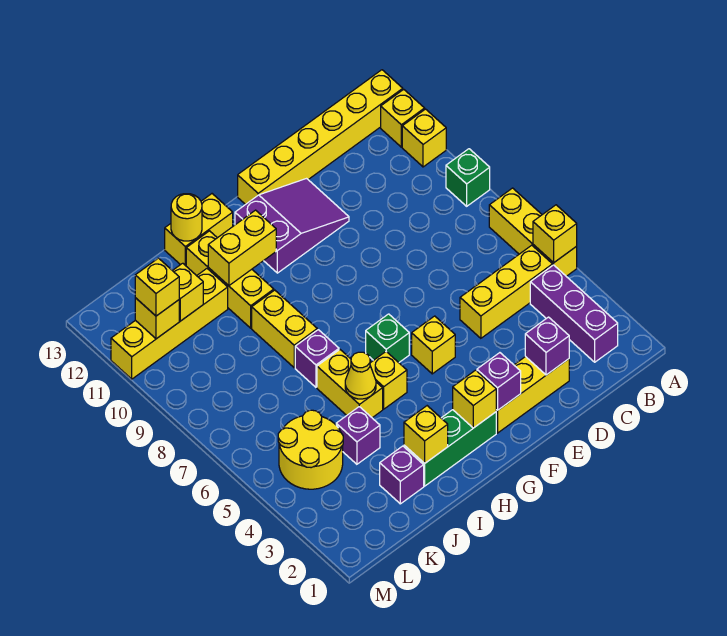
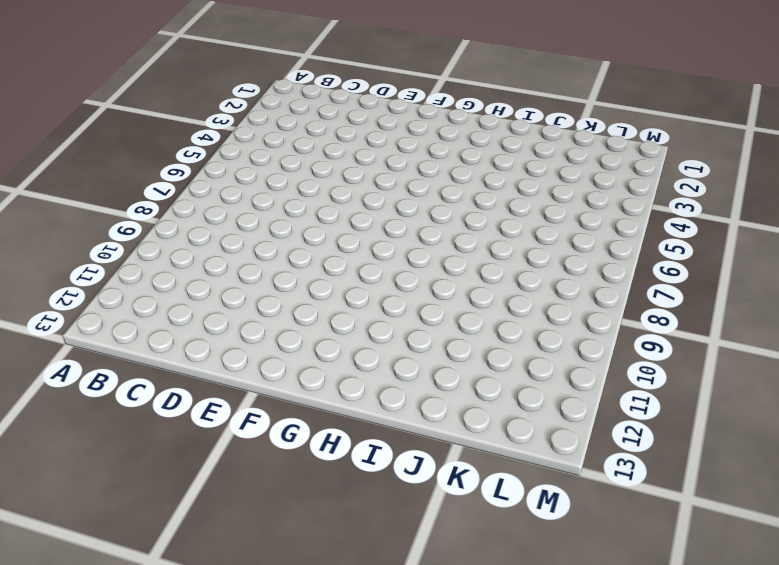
none -> yellow 1x3 brick [489,188,577,276]
none -> green 1x1 brick [446,149,490,206]
none -> yellow 1x1 brick [402,109,446,167]
none -> yellow 1x1 brick [381,89,425,147]

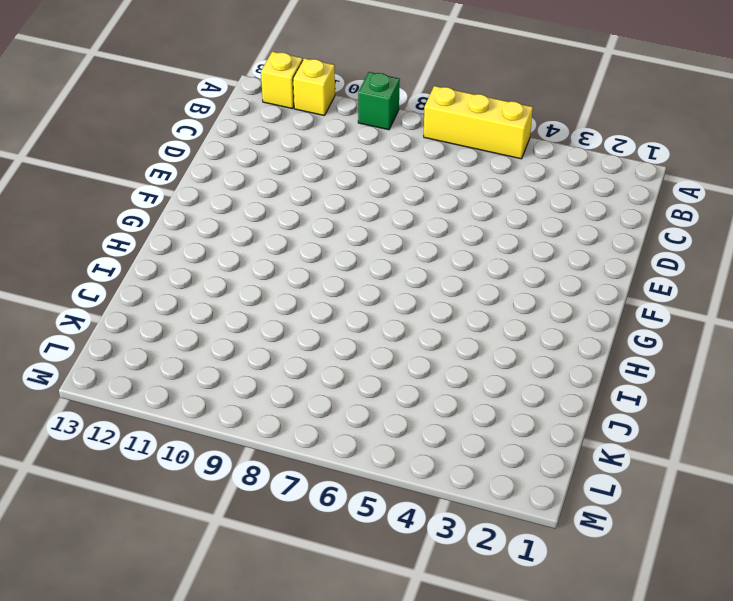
none -> yellow 1x6 brick [238,70,403,205]
none -> purple 1x3 brick [530,265,618,362]
none -> yellow 1x3 brick [460,245,553,338]
none -> yellow 1x3 brick [496,357,569,433]

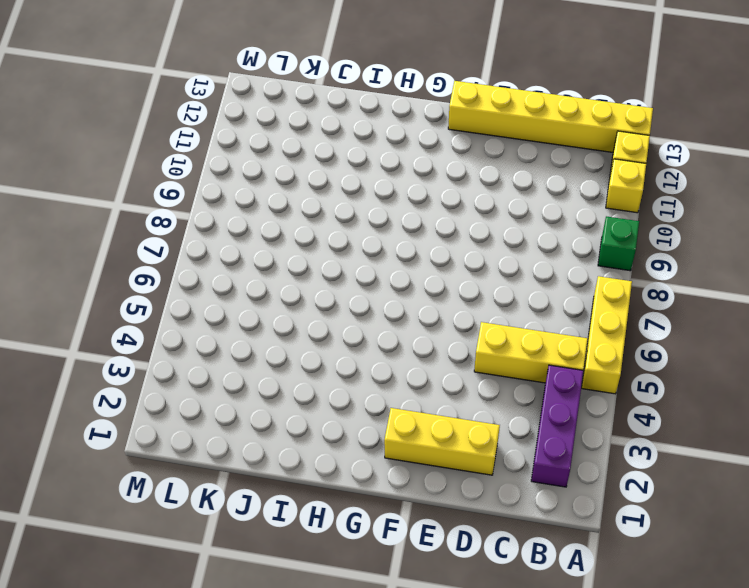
none -> purple 2x3 slope [235,179,349,273]
none -> yellow 1x1 brick [412,316,455,374]
none -> green 1x3 brick [404,410,496,486]
none -> green 1x1 brick [366,314,409,363]

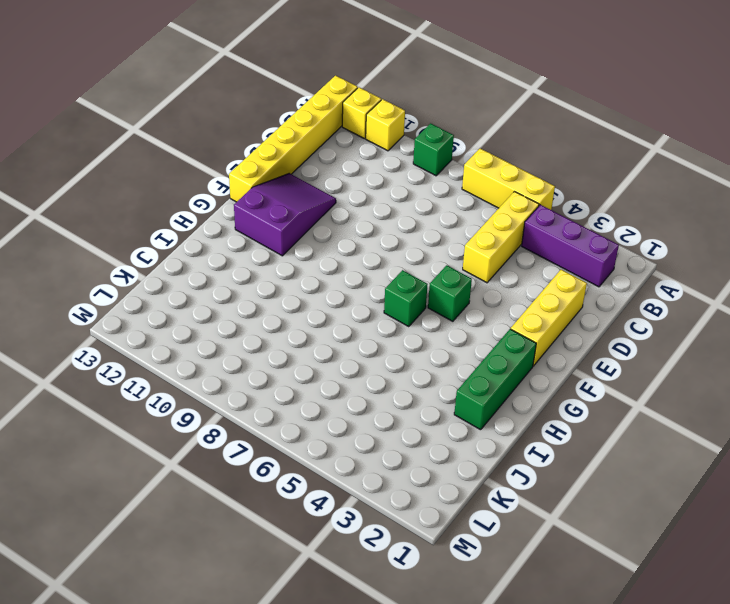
green 1x1 brick [428,265,472,321] -> yellow 1x1 brick [412,316,455,374]
none -> yellow 1x1 brick [370,352,407,409]
none -> yellow 1x2 brick [165,194,233,266]
none -> yellow 1x2 brick [317,350,383,418]
none -> purple 1x1 brick [295,330,339,387]

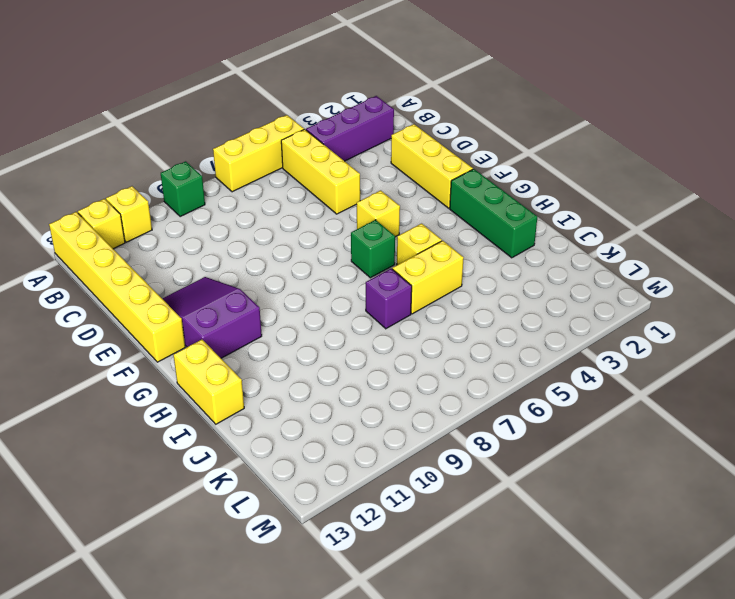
none -> yellow 1x2 brick [252,290,317,368]
none -> yellow 1x3 brick [186,231,274,328]
none -> purple 1x1 brick [380,446,424,504]
none -> purple 1x1 brick [336,407,380,464]

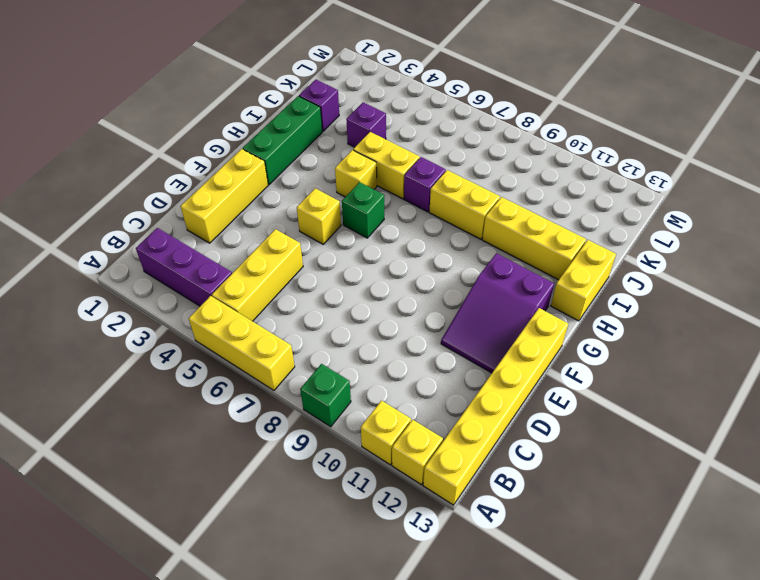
none -> yellow 1x4 brick [111,269,228,379]
none -> yellow 2x2 round brick [278,410,343,489]
none -> yellow 1x1 brick [533,205,577,263]
none -> purple 1x1 brick [525,317,569,375]

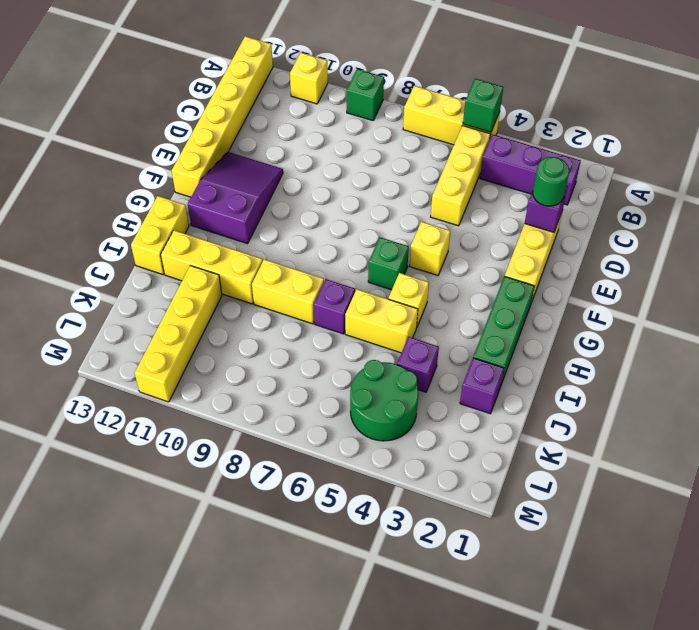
green 1x1 brick [463,79,503,132] -> yellow 1x1 brick [533,205,577,263]
green 1x1 round brick [533,157,569,206] -> none
green 2x2 round brick [350,360,418,441] -> yellow 2x2 round brick [278,410,343,489]
none -> yellow 1x1 brick [381,89,425,147]
none -> purple 1x1 brick [477,353,521,410]
none -> yellow 1x1 brick [453,370,496,428]
none -> yellow 1x2 brick [208,210,276,286]

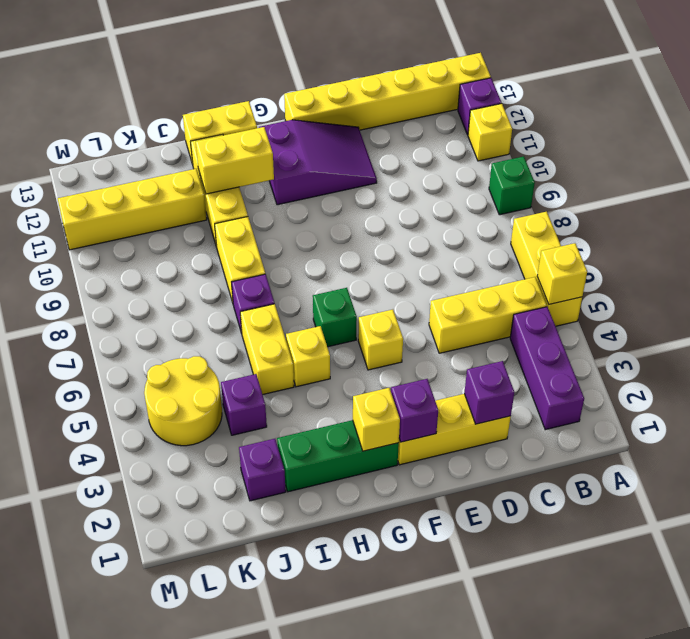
purple 1x1 brick [458,78,501,135] -> yellow 1x1 brick [381,89,425,147]
none -> yellow 1x1 brick [404,406,448,463]
none -> yellow 1x1 cone [345,352,376,399]
none -> yellow 1x1 round brick [171,194,202,241]
none -> yellow 1x1 brick [173,263,203,321]

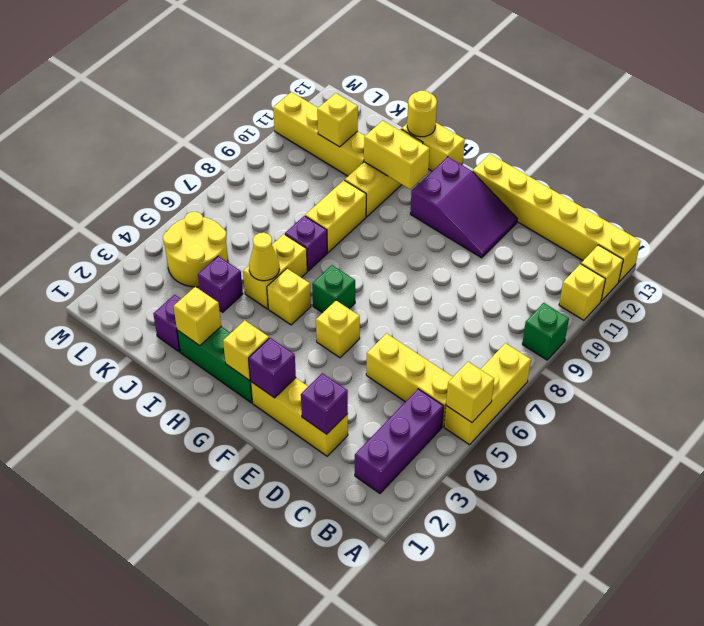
none -> yellow 1x1 brick [135,298,179,339]
none -> yellow 1x1 brick [135,258,179,316]

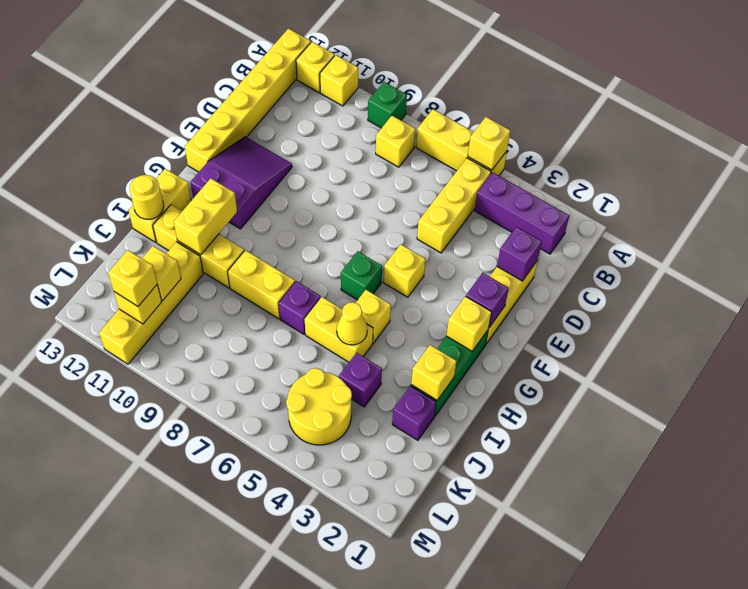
yellow 1x1 brick [376,116,415,167] -> none

